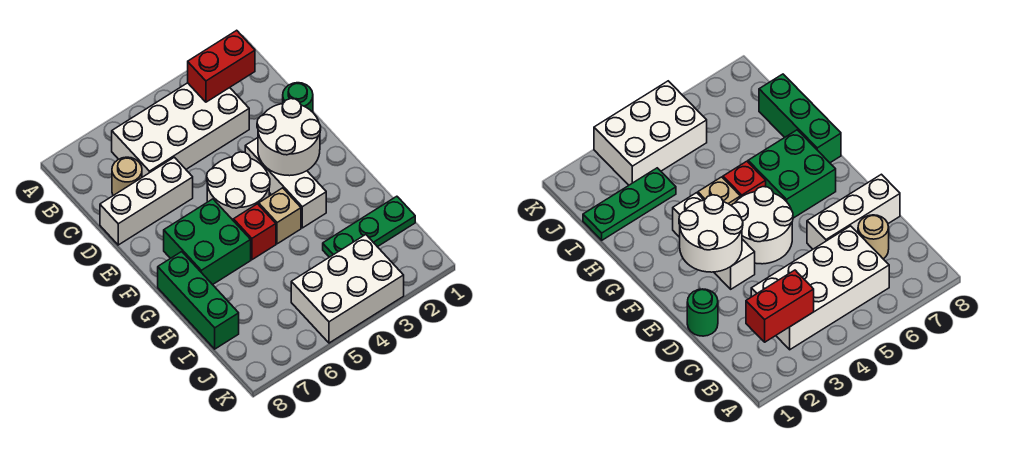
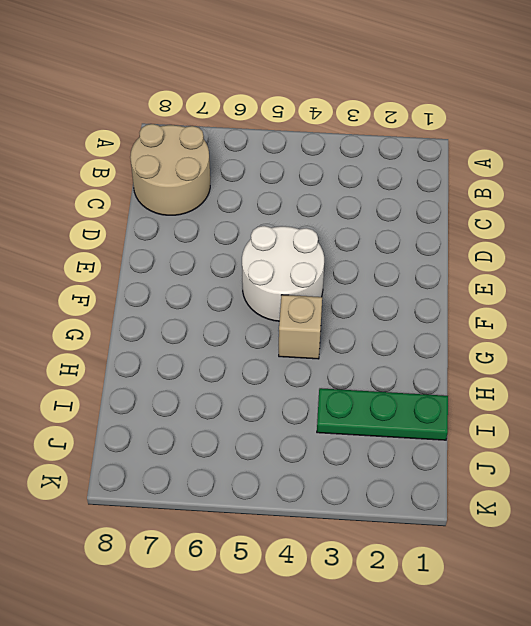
tan 2x2 round brick [130,124,210,215] -> tan 1x1 round brick [112,157,142,196]
none -> white 2x4 brick [112,83,249,177]
none -> green 1x1 round brick [283,83,313,112]
none -> white 1x3 brick [100,157,193,245]

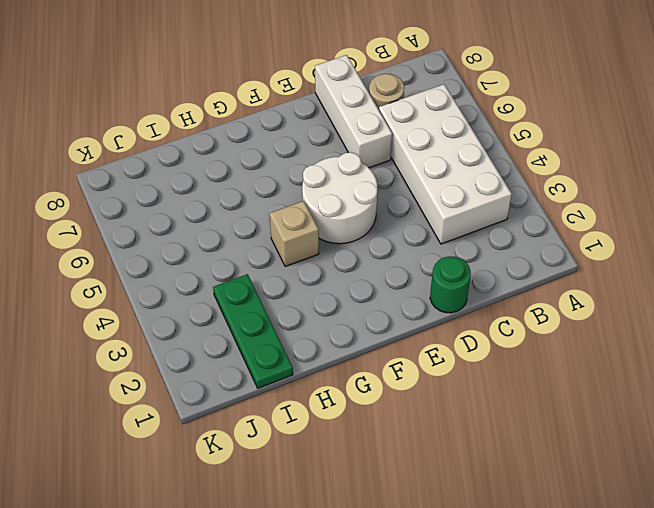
none -> white 1x3 brick [245,138,326,228]
none -> green 2x2 brick [164,199,251,285]
none -> red 1x1 brick [233,204,276,260]

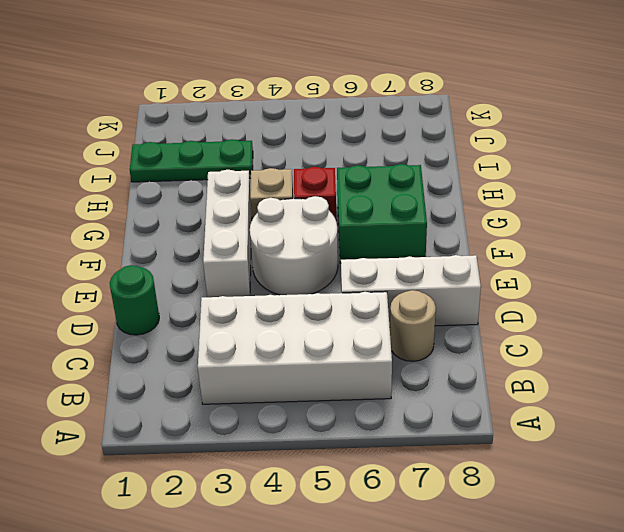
none -> green 1x3 brick [158,252,239,349]
none -> white 2x3 brick [291,235,404,343]
none -> red 1x2 brick [188,30,255,102]

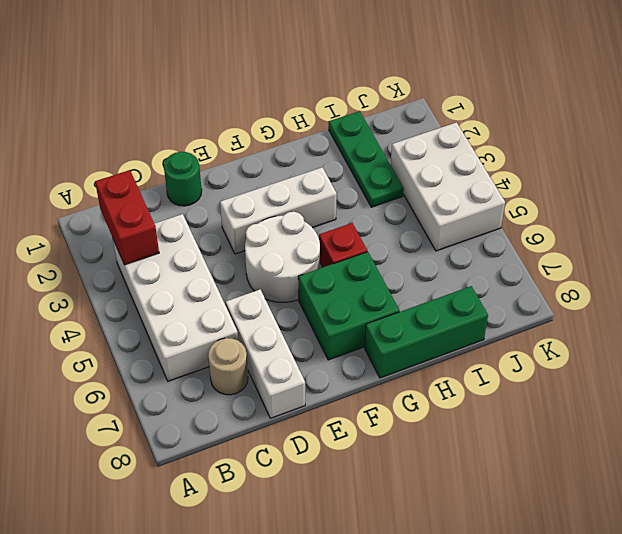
none -> tan 1x1 brick [259,188,301,244]
none -> white 2x2 round brick [257,99,321,176]

